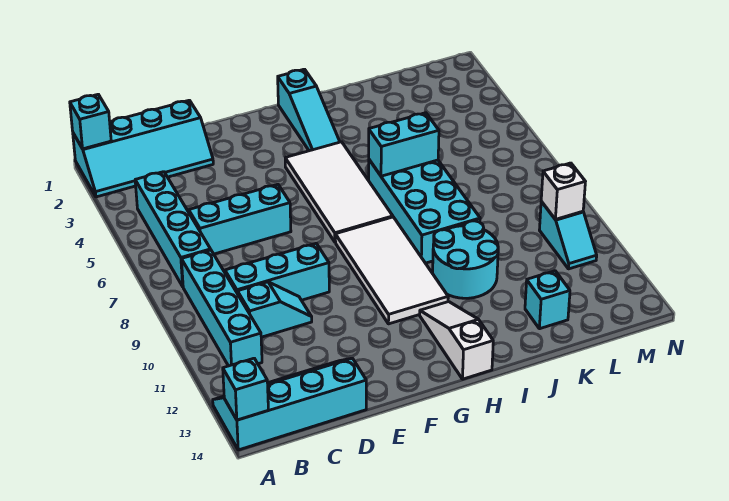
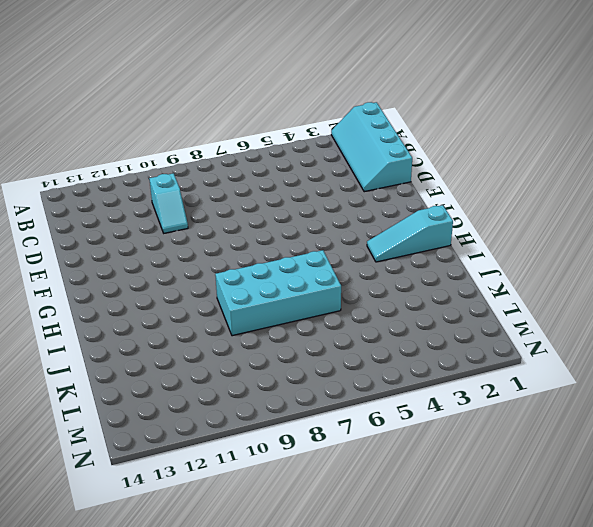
none -> cyan 2x4 slope [213,358,366,450]
none -> cyan 1x4 brick [135,172,211,286]
none -> cyan 1x4 brick [181,250,262,366]

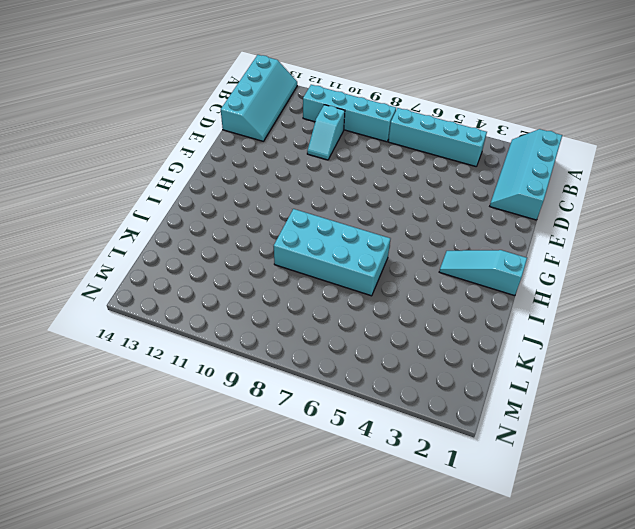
none -> cyan 1x3 brick [189,184,291,254]
none -> cyan 1x3 brick [225,243,329,300]
none -> white 2x4 tile [285,142,393,242]

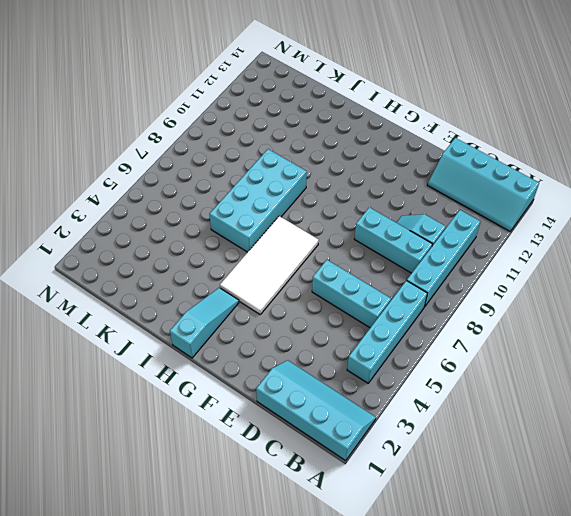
none -> white 2x4 tile [335,217,448,324]
none -> white 1x3 slope [420,302,493,379]
none -> cyan 2x2 round brick [433,221,498,298]

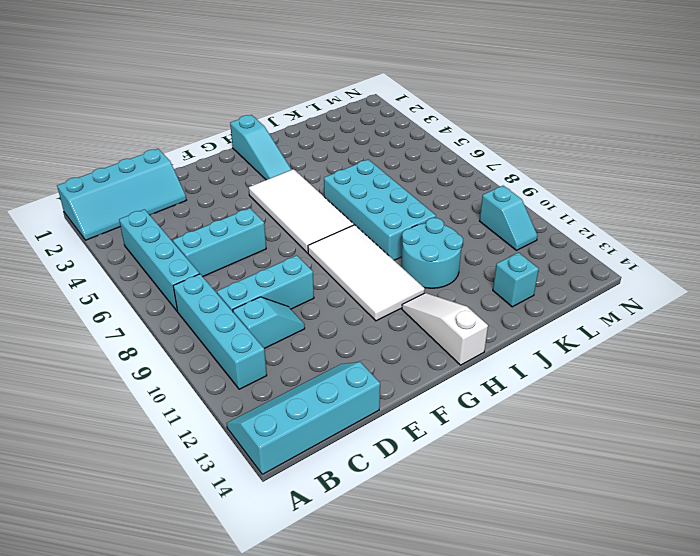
none -> cyan 1x1 brick [70,94,111,149]
none -> cyan 1x1 brick [223,358,268,420]
none -> cyan 1x2 brick [369,113,439,176]

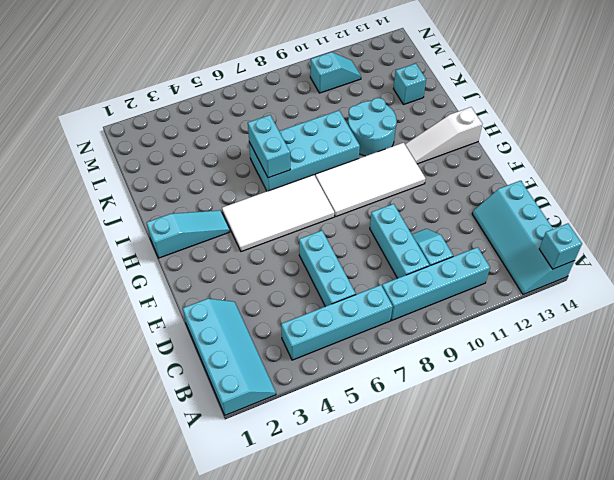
none -> cyan 1x1 brick [70,94,111,149]
none -> white 1x1 brick [541,163,585,219]

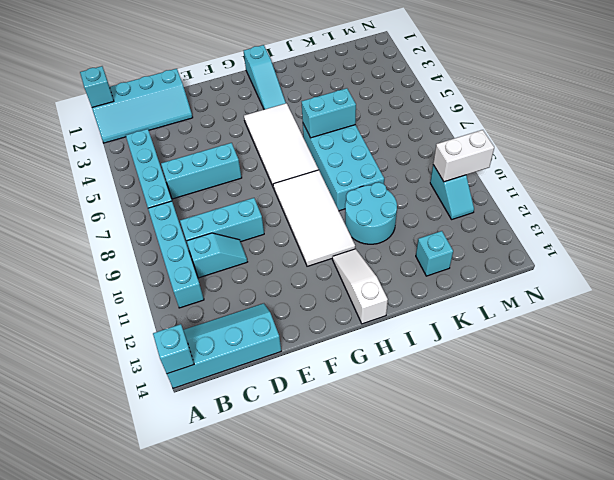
white 1x2 brick [433,130,494,182] -> white 1x1 brick [541,163,585,219]

